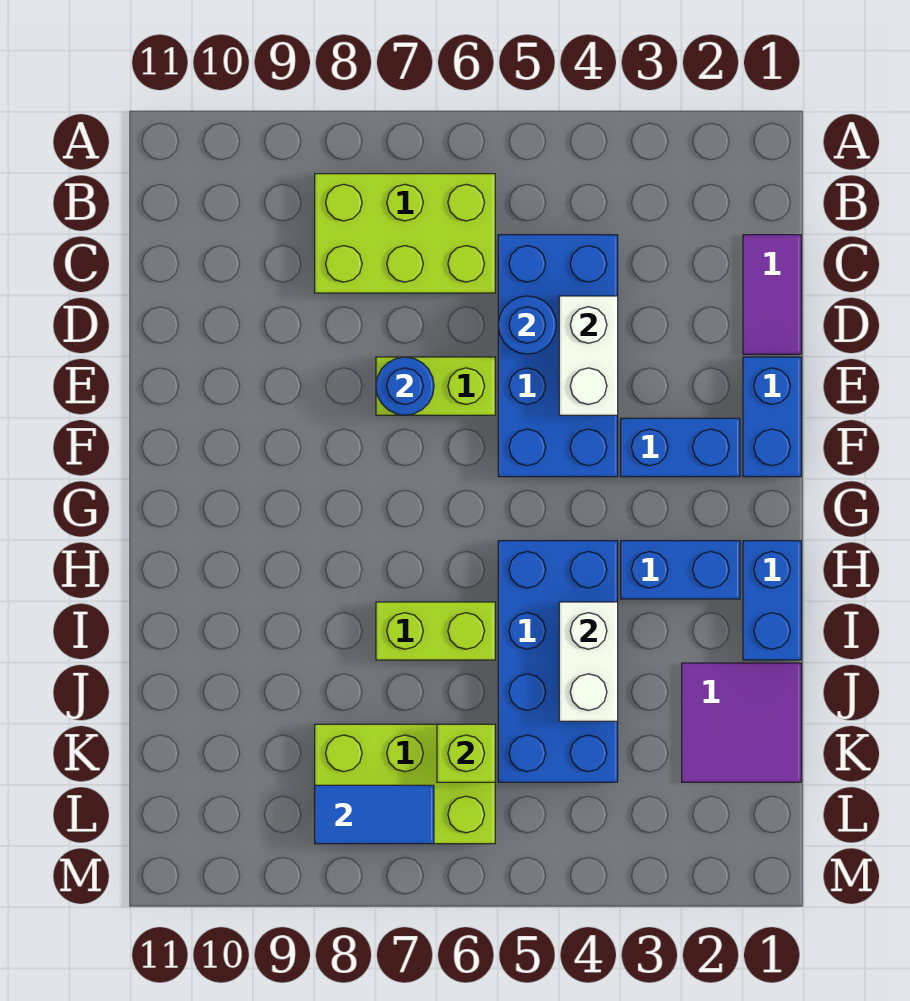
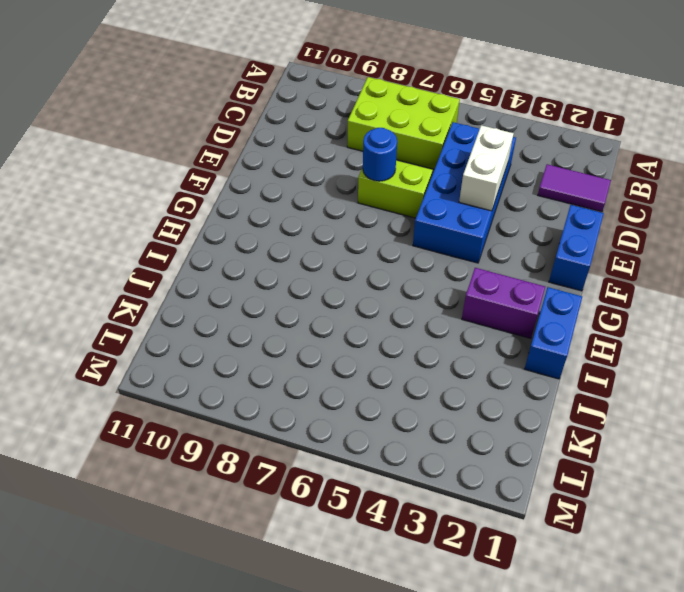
purple 1x2 tile [538,164,611,212] -> purple 1x2 tile turned to [743,235,801,354]
purple 1x2 brick [462,268,545,338] -> blue 1x2 brick [621,541,740,599]
none -> blue 1x2 brick [621,418,740,477]
none -> blue 2x4 brick [498,541,618,782]
none -> lime 1x2 brick [376,602,495,660]

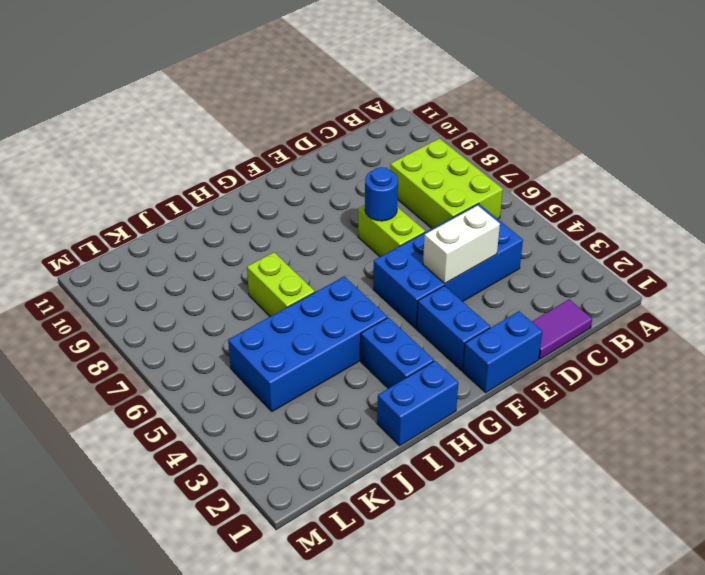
none -> purple 2x2 tile [682,663,801,782]
none -> lime 2x3 brick [315,724,495,844]
none -> blue 1x1 round brick [498,296,556,354]

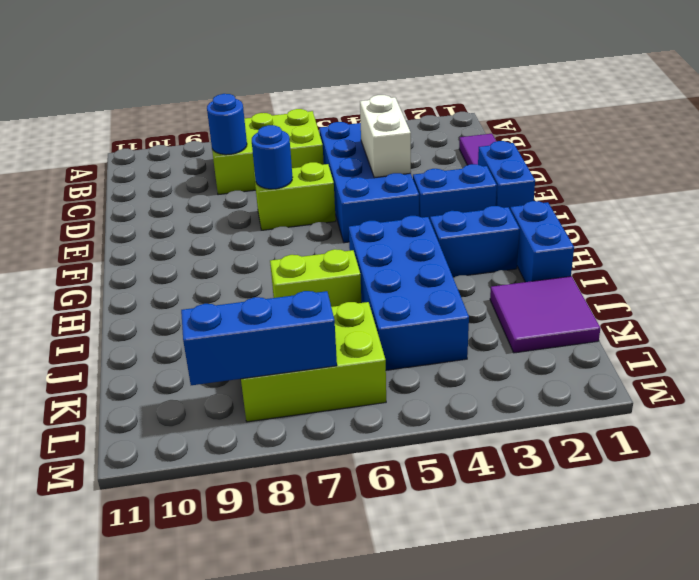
blue 1x1 round brick [207,94,247,155] -> blue 1x1 round brick moved to [498,296,556,354]
blue 1x3 brick [181,291,337,385] -> blue 1x2 tile [315,785,434,844]
none -> white 1x2 brick [559,602,618,721]
none -> lime 1x1 brick [437,724,495,782]

